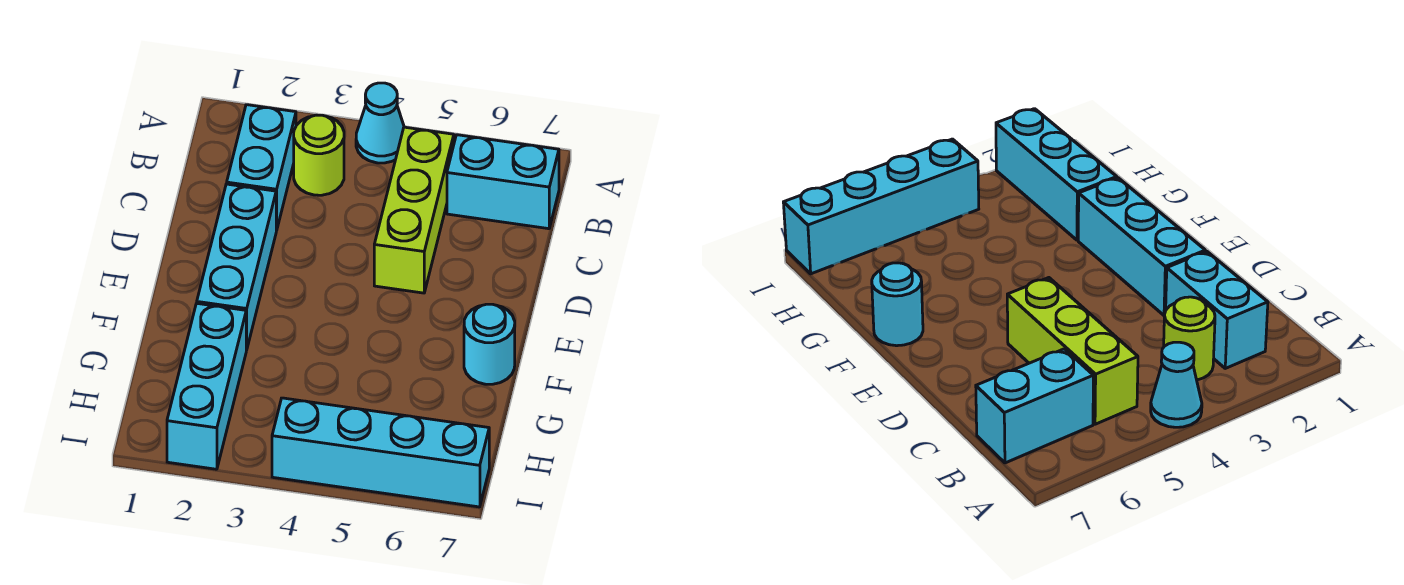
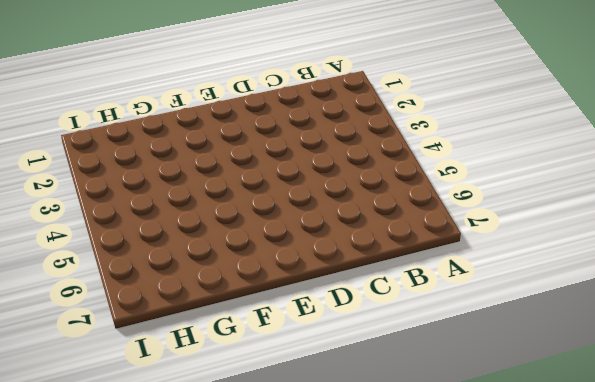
none -> cyan 1x1 cone [356,83,404,163]
none -> cyan 1x2 brick [227,105,296,231]

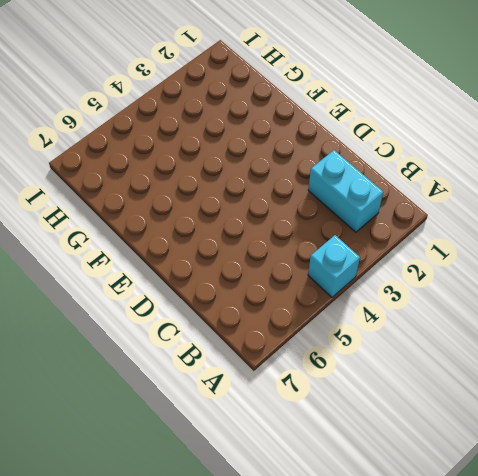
cyan 1x1 brick [308,235,360,297] -> cyan 1x1 cone [356,83,404,163]
none -> lime 1x1 round brick [294,115,344,195]
none -> lime 1x3 brick [374,127,454,293]

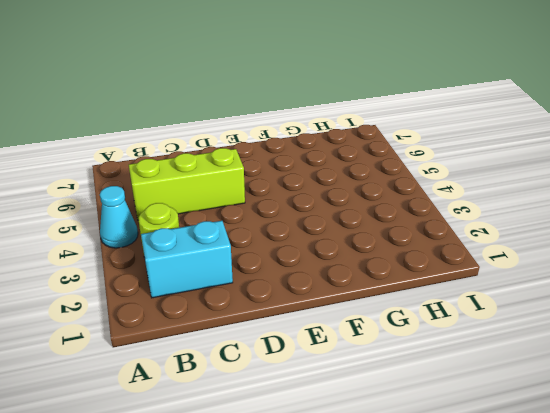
none -> cyan 1x2 brick [447,135,559,229]
none -> cyan 1x3 brick [197,184,276,350]

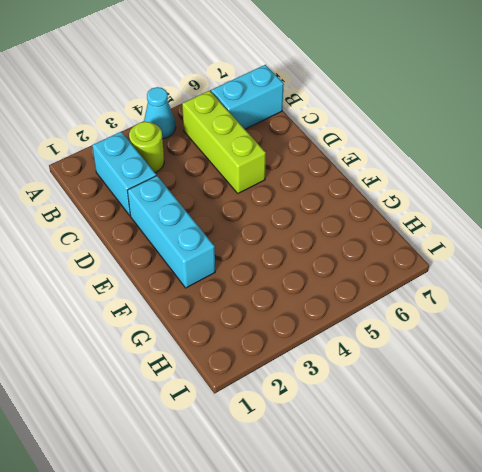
none -> cyan 1x1 round brick [464,304,515,384]
none -> cyan 1x3 brick [167,303,246,469]

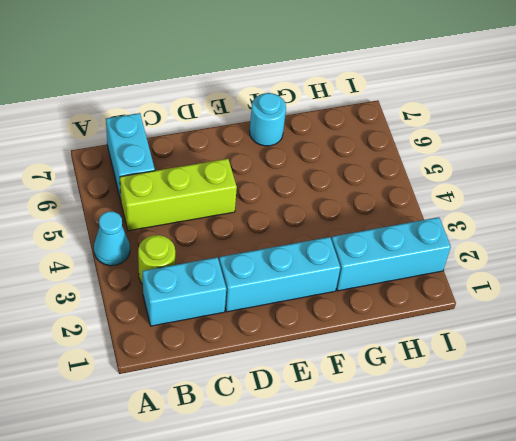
none -> cyan 1x4 brick [272,398,489,507]

